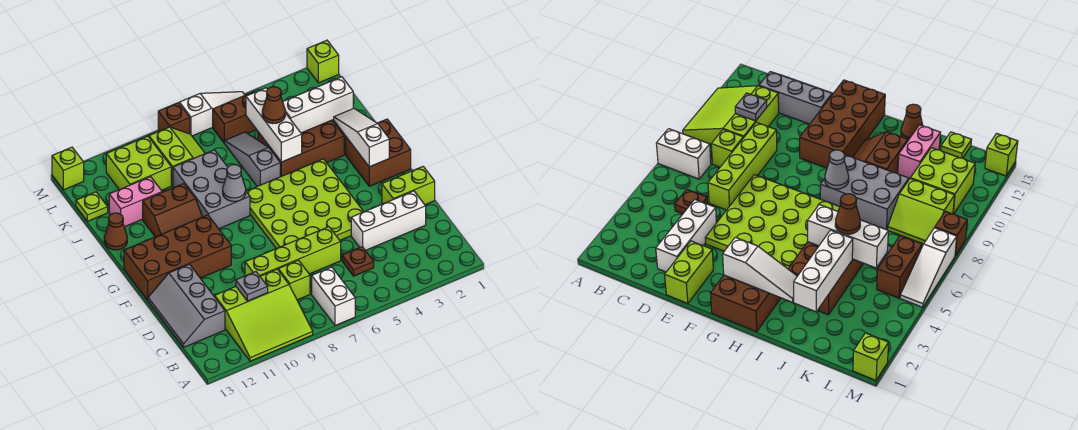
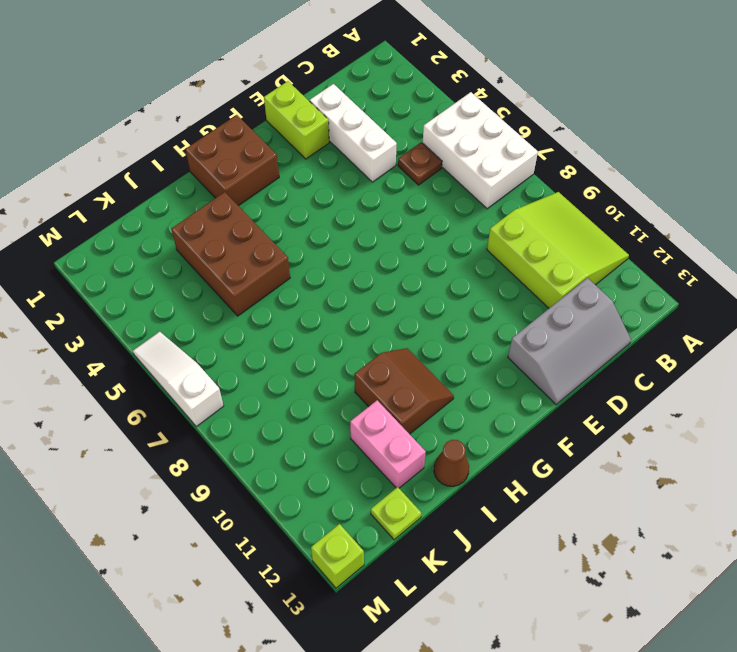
white 2x3 brick [423,92,538,209] -> white 1x2 brick [312,267,355,325]
none -> lime 1x1 brick [278,260,310,300]
none -> lime 1x4 brick [245,227,341,276]
none -> lime 4x4 plate [246,159,364,249]
none -> brown 2x4 brick [124,215,231,300]

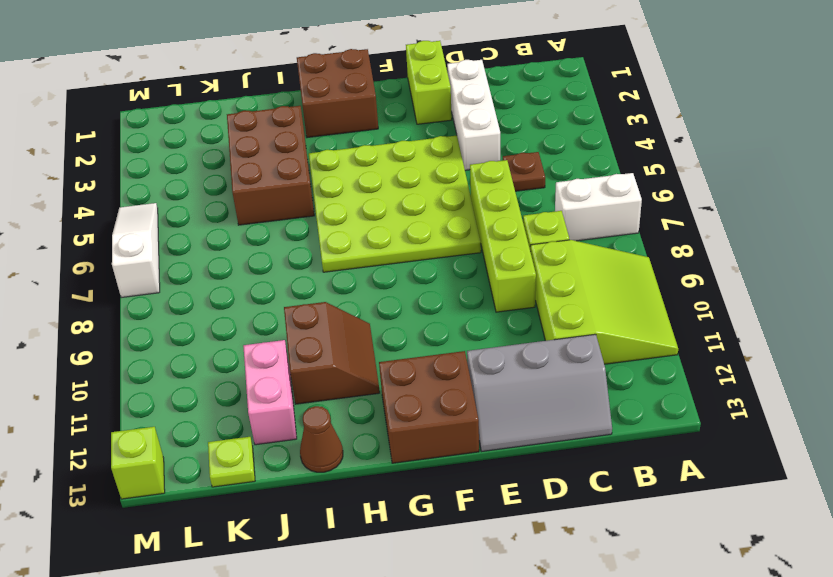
brown 2x2 brick [379,351,479,463] -> brown 2x4 brick [124,215,231,300]
none -> grey 2x3 brick [173,150,250,229]
none -> grey 1x3 slope [225,132,280,186]
none -> lime 2x2 slope [149,127,205,186]
none -> lime 2x2 brick [106,136,171,190]

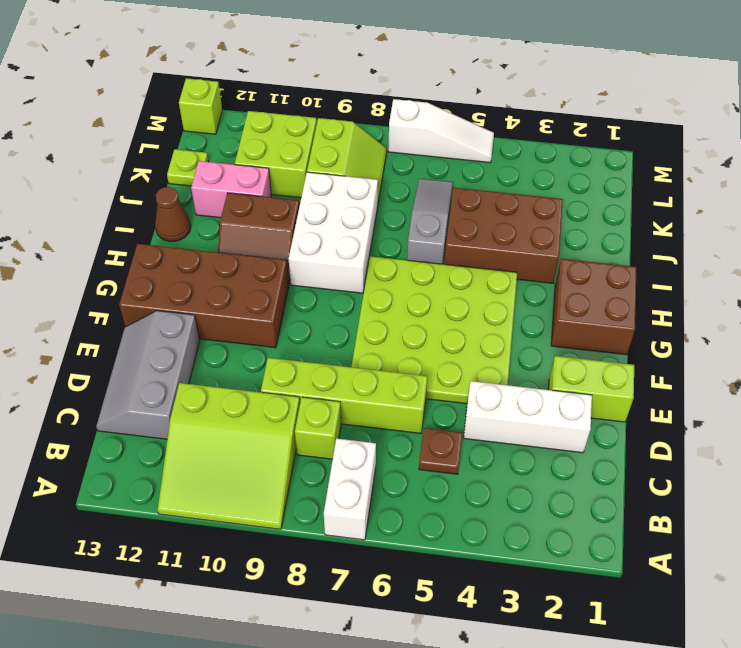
white 2x3 brick [289,172,378,293] -> grey 2x3 brick [173,150,250,229]
none -> brown 1x2 brick [213,92,257,143]
none -> lime 1x1 brick [307,40,339,83]
none -> brown 1x1 brick [158,103,190,134]
none -> grey 1x1 plate [236,272,268,301]

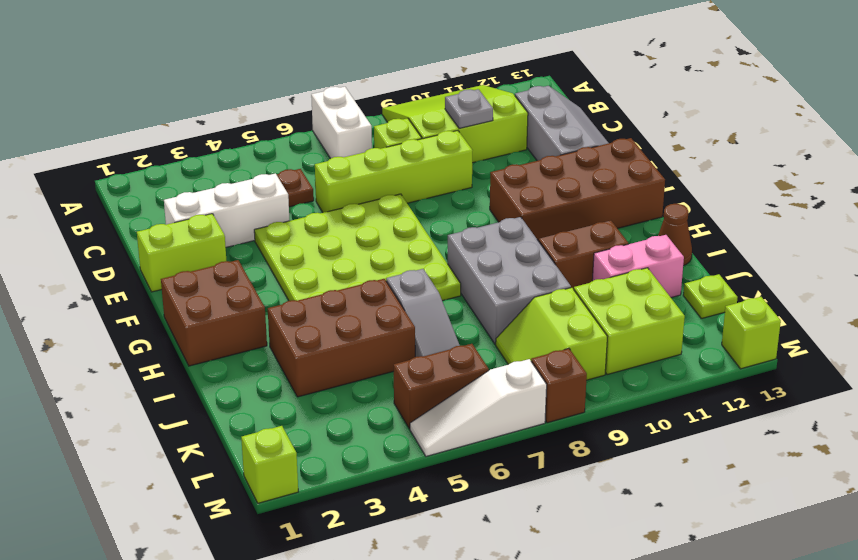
none -> white 1x3 slope [334,108,389,167]
none -> grey 1x1 cone [223,165,246,201]
none -> white 1x3 brick [246,88,302,162]
none -> white 1x3 brick [283,77,353,133]

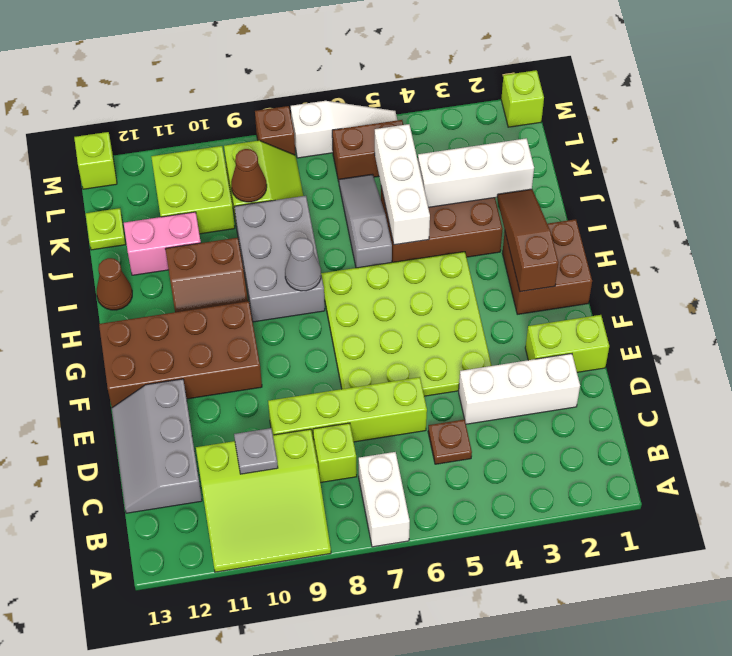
brown 1x3 slope [497,189,558,292] -> white 1x3 slope [334,108,389,167]
brown 1x1 cone [231,149,267,202] -> brown 1x1 cone moved to [262,87,285,124]

